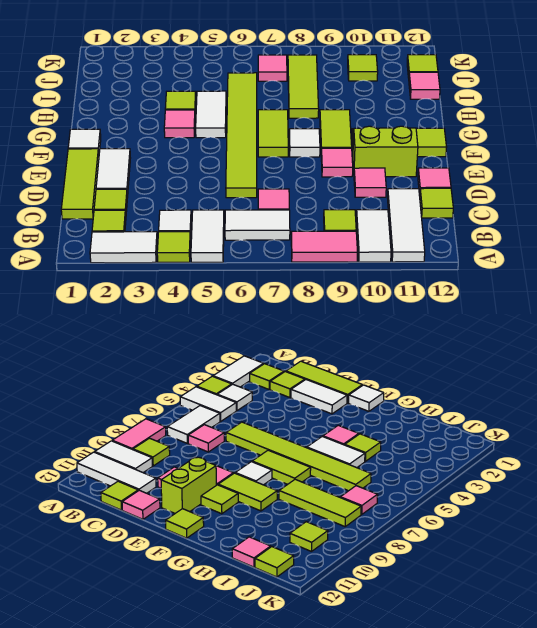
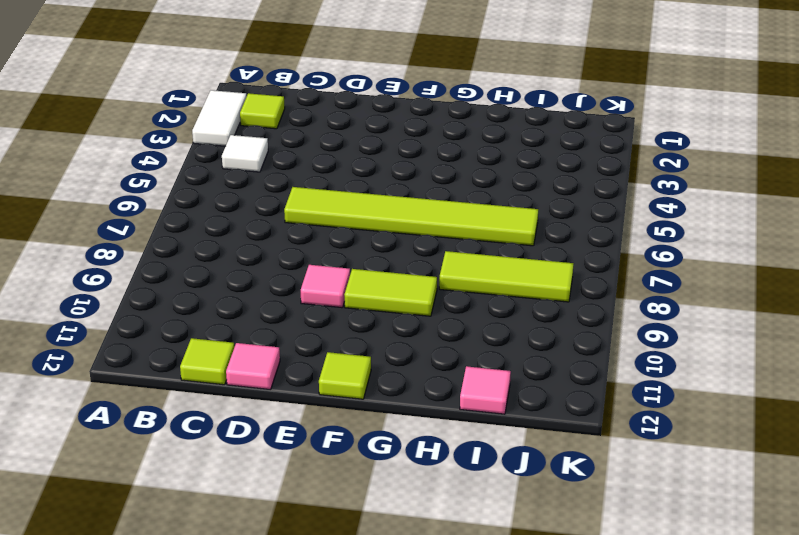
none -> lime 1x1 tile [157,232,190,262]
none -> white 1x2 tile [191,210,224,262]
none -> pink 1x2 tile [291,231,358,262]
none -> white 1x2 tile [356,210,391,262]

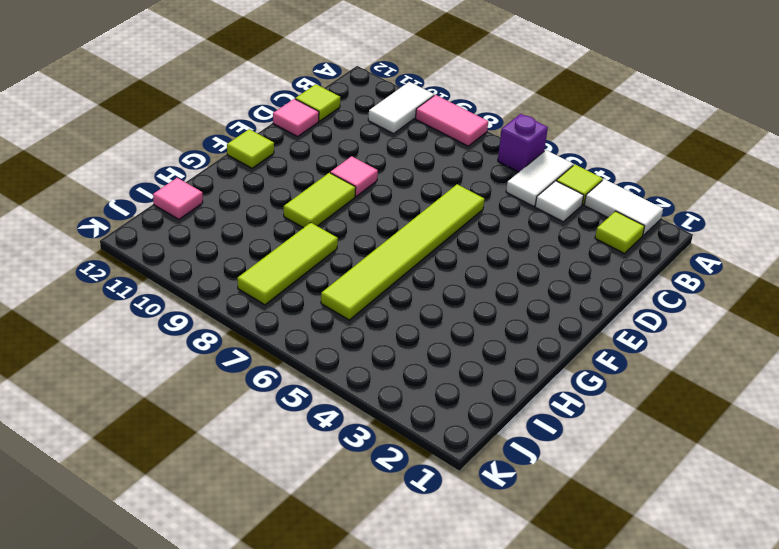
purple 1x1 brick [498,114,548,172] -> none
none -> white 1x3 tile [388,189,425,262]
none -> white 1x2 tile [225,210,290,240]
none -> lime 1x1 tile [324,210,356,231]
none -> lime 1x3 tile [61,149,99,219]

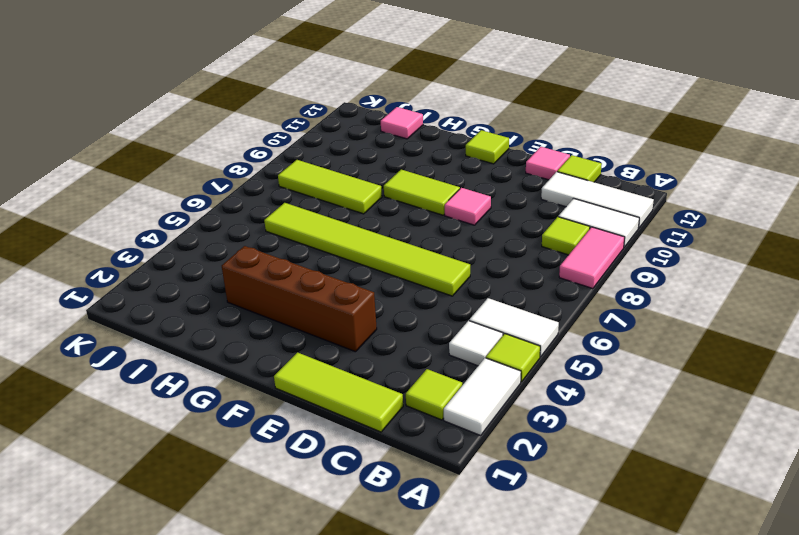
brown 1x4 brick [222,246,377,352] -> none
none -> white 1x2 tile [225,210,290,240]
none -> lime 1x1 tile [94,189,127,213]
none -> pink 1x1 tile [258,189,289,210]
none -> white 1x2 tile [96,149,130,197]

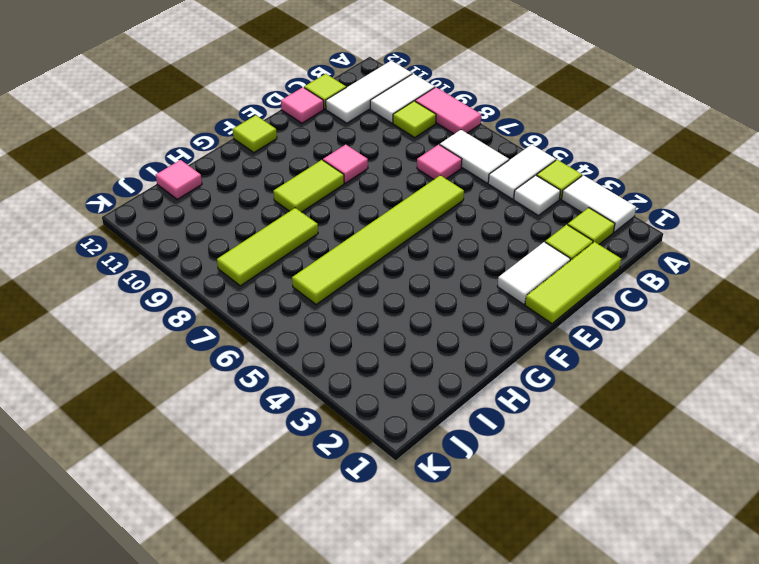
none -> pink 1x1 tile [354,168,386,197]
none -> lime 1x2 brick [353,126,418,177]
none -> white 1x1 tile [68,129,101,152]
none -> lime 1x2 tile [258,110,288,157]

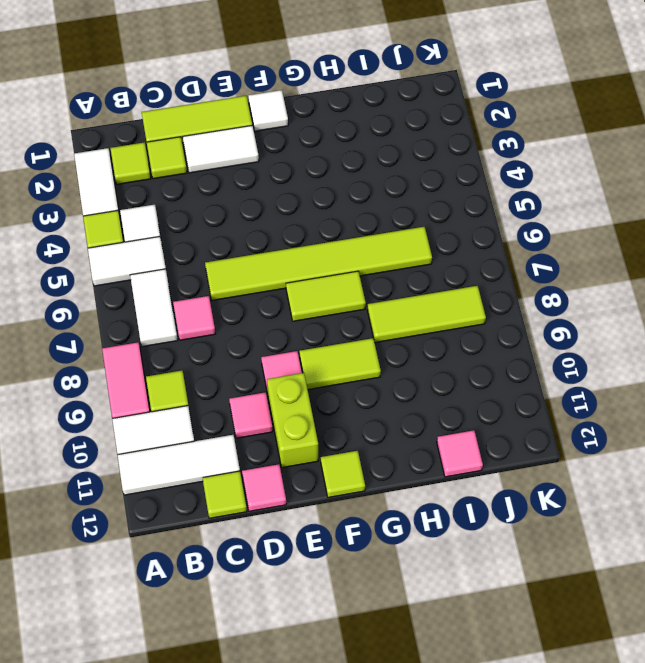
none -> white 1x1 tile [289,129,320,157]
none -> lime 1x1 tile [201,485,238,514]
none -> pink 1x1 tile [164,110,195,138]
none -> white 1x2 tile [196,91,226,138]

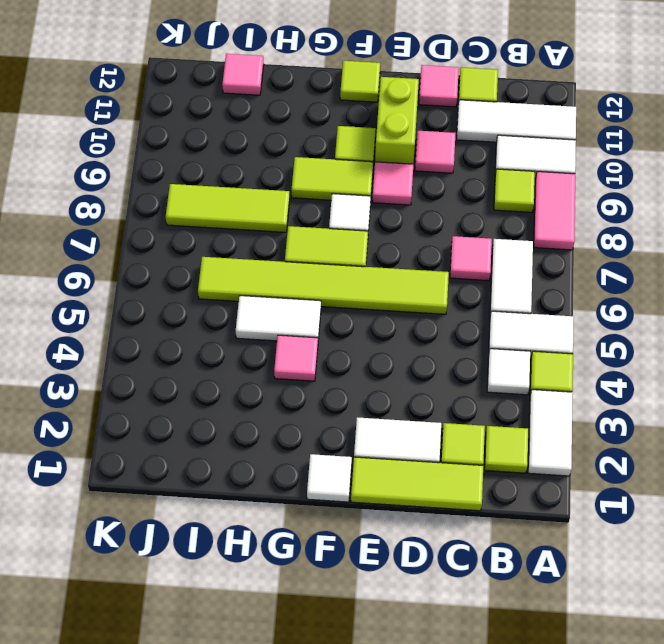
none -> lime 1x1 tile [165,91,196,110]
none -> pink 1x1 tile [258,55,287,81]
none -> lime 1x1 tile [348,55,378,81]
none -> lime 1x1 tile [407,55,438,78]

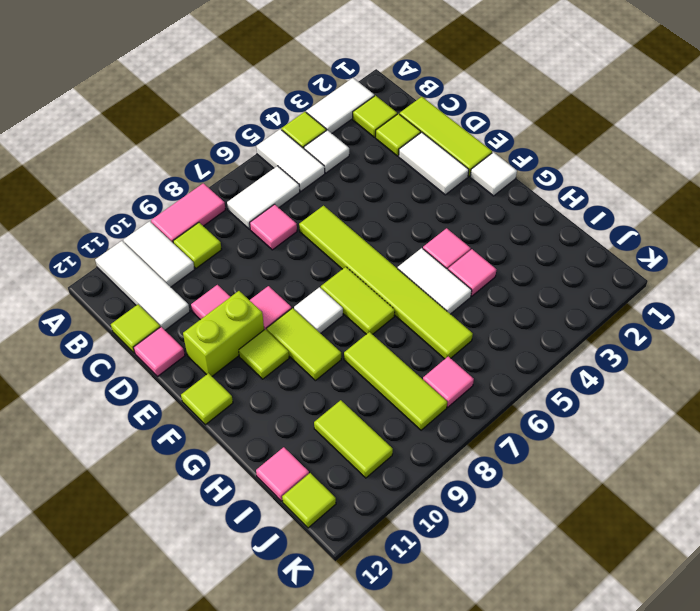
pink 1x1 tile [448,249,496,296] -> lime 1x1 tile [165,91,196,110]
lime 1x2 tile [314,400,393,478] -> lime 1x1 tile [348,55,378,81]

